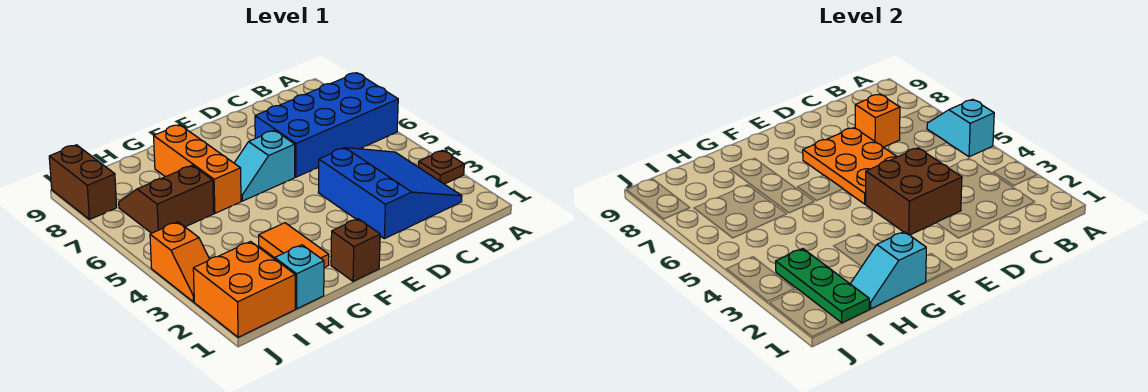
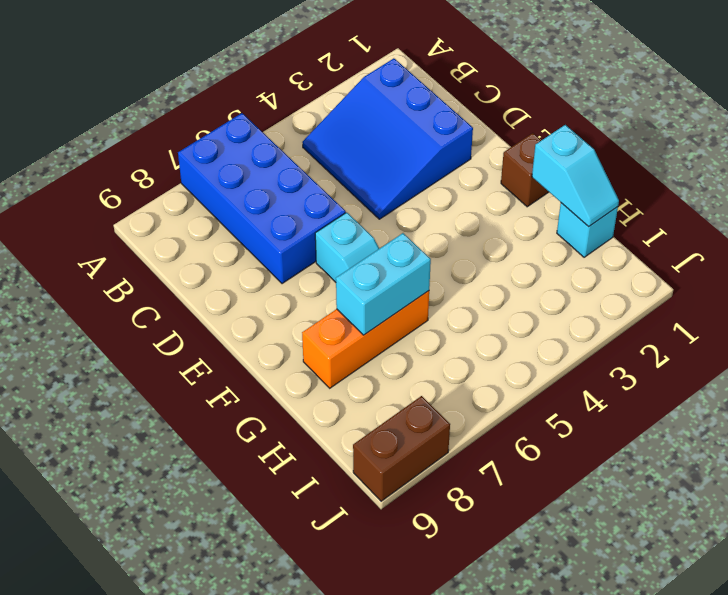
blue 3x3 slope [302,58,473,219] -> blue 3x3 slope turned to [318,148,462,239]
cyan 1x2 brick [336,233,431,335] -> none
none -> brown 1x1 plate [418,150,464,184]
none -> orange 1x2 tile [259,223,329,267]
none -> brown 2x2 slope [119,165,214,233]

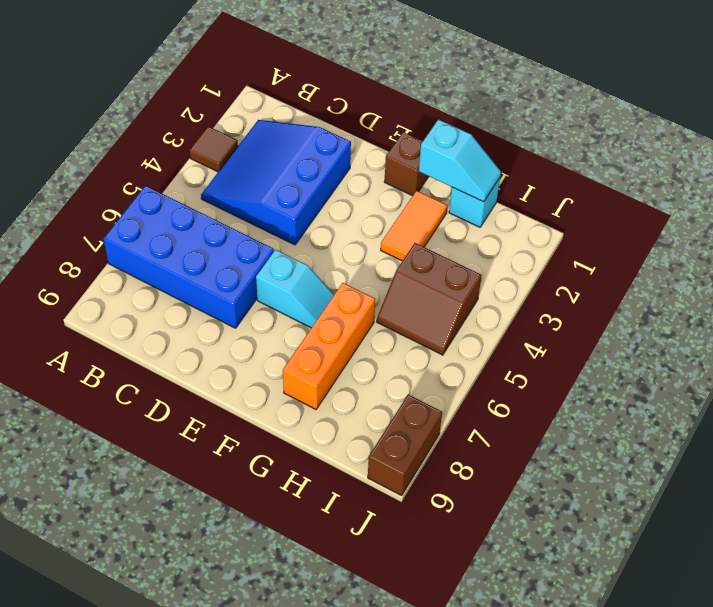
brown 1x1 tile [189,126,238,172] -> brown 1x1 plate [418,150,464,184]
brown 2x2 slope [377,243,482,355] -> brown 2x2 slope moved to [119,165,214,233]
none -> orange 2x2 brick [193,242,295,337]
none -> orange 1x2 slope [150,222,209,302]
none -> cyan 1x2 slope [927,99,994,157]

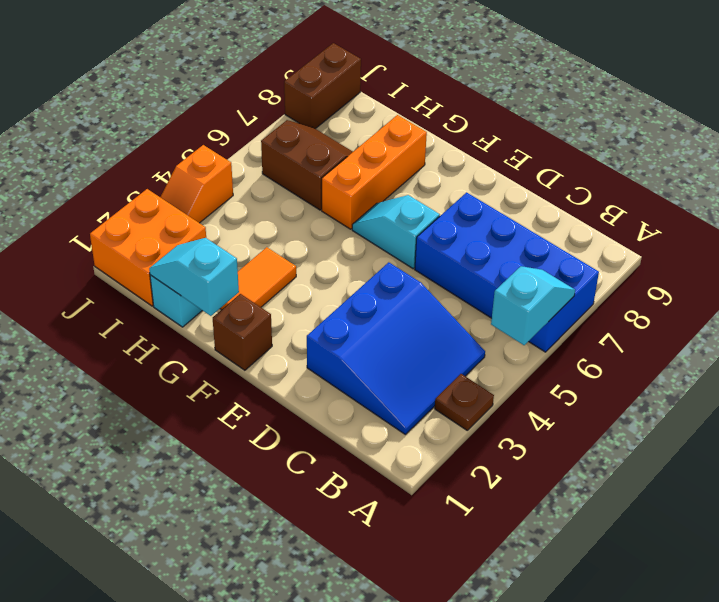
none -> orange 1x1 brick [855,94,900,147]
none -> brown 2x2 brick [866,148,962,235]
none -> orange 2x3 plate [803,128,897,204]

